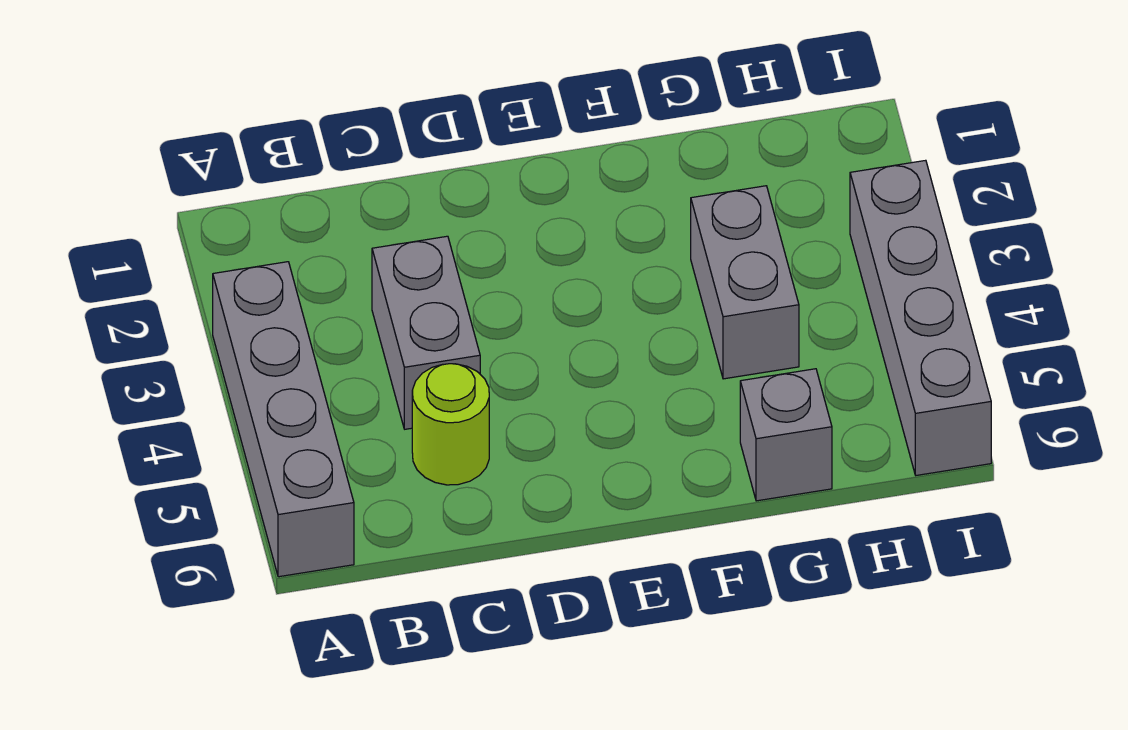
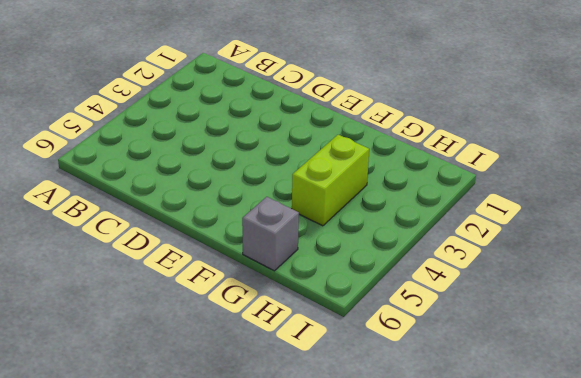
lime 1x2 brick [292,135,369,226] -> grey 1x2 brick [691,186,799,379]
none -> grey 1x4 brick [213,262,354,577]
none -> grey 1x2 brick [372,236,480,429]

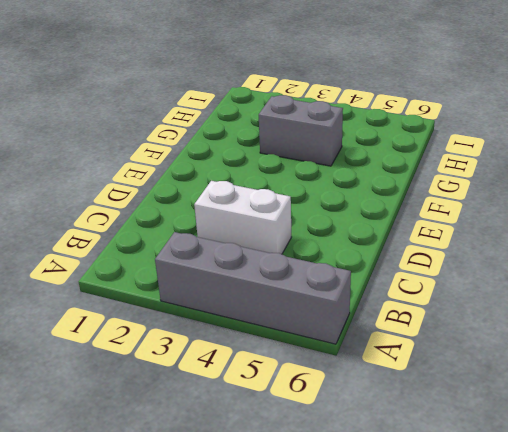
white 1x2 brick [194,181,291,254] -> grey 1x2 brick [372,236,480,429]
none -> lime 1x1 round brick [412,364,489,485]
none -> grey 1x1 brick [740,369,832,501]

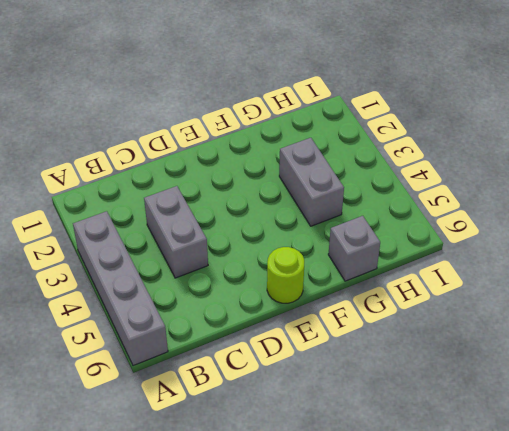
lime 1x1 round brick [267,247,304,303] -> lime 1x1 round brick moved to [412,364,489,485]
none -> grey 1x4 brick [850,160,991,475]

